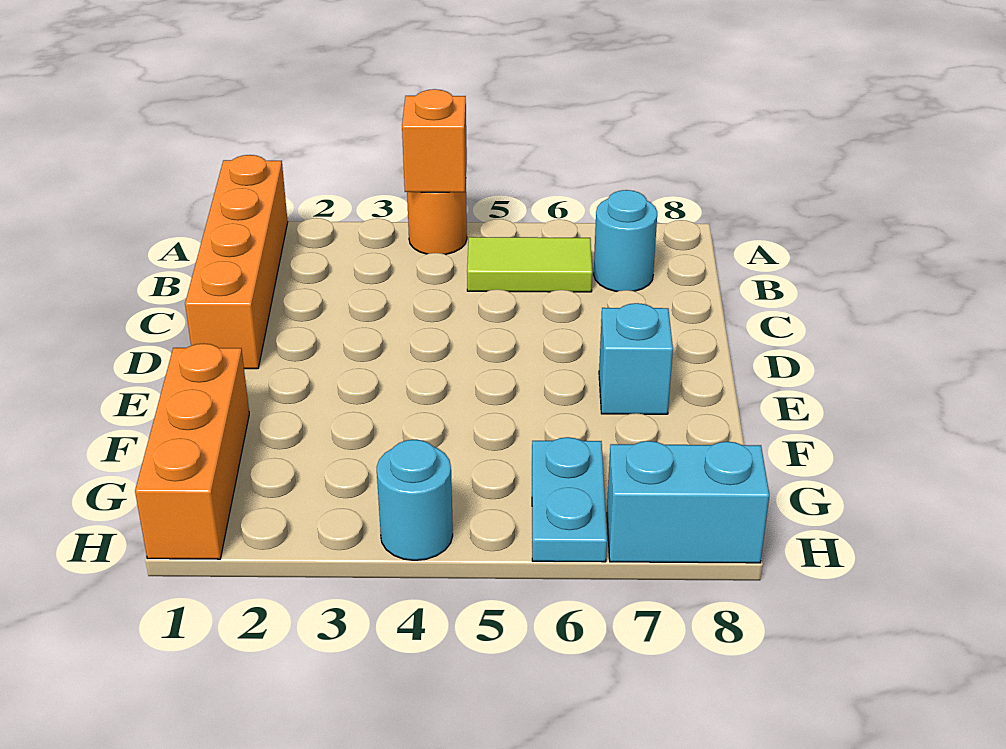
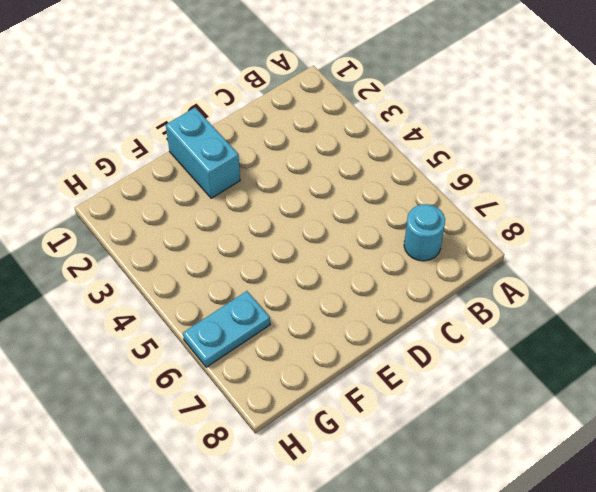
cyan 1x2 brick [166,108,240,198] -> cyan 1x2 brick moved to [607,441,769,563]
none -> orange 1x4 brick [185,155,288,369]
none -> orange 1x1 round brick [407,185,467,255]

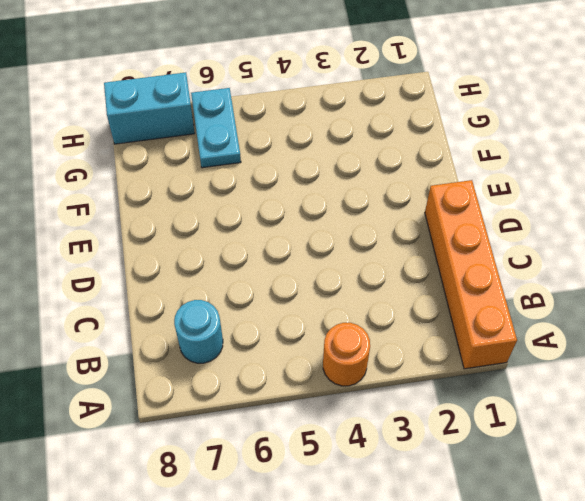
none -> lime 1x2 tile [467,237,592,292]
none -> cyan 1x1 brick [599,303,673,414]

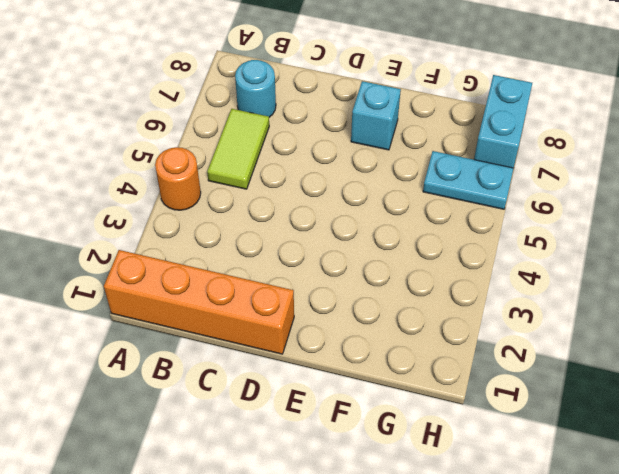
none -> orange 1x3 brick [135,343,249,559]
none -> cyan 1x1 round brick [377,440,453,560]

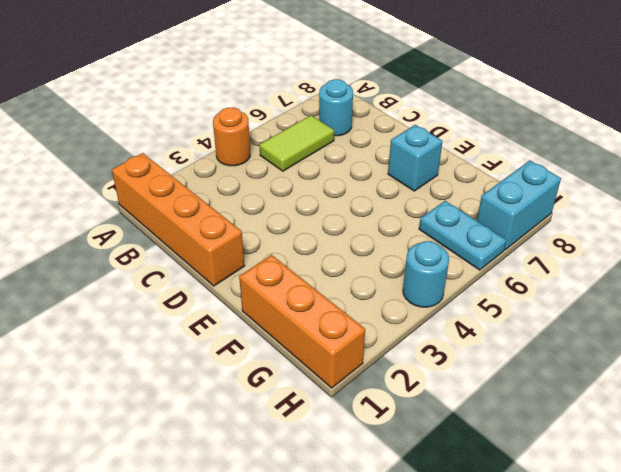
none -> orange 1x1 brick [402,89,467,192]

